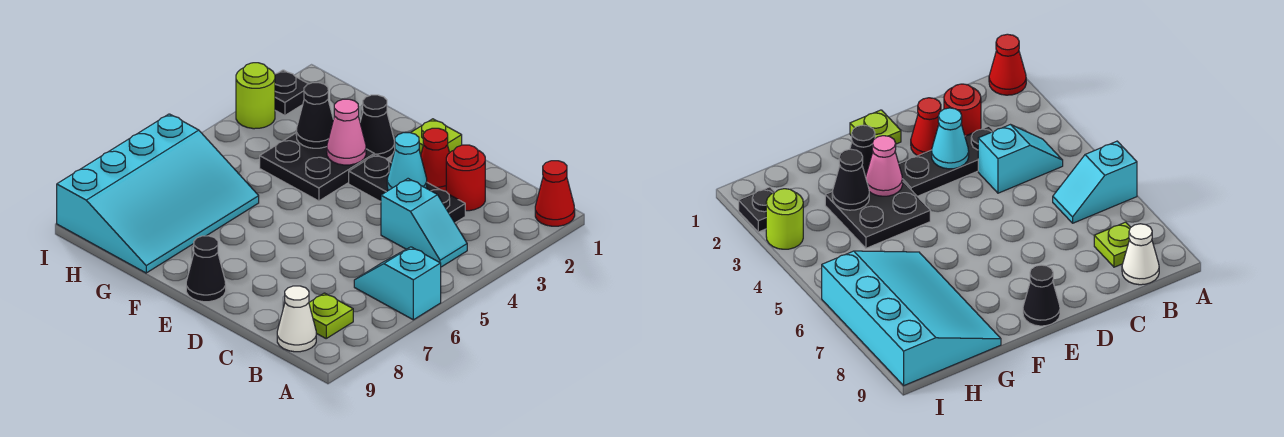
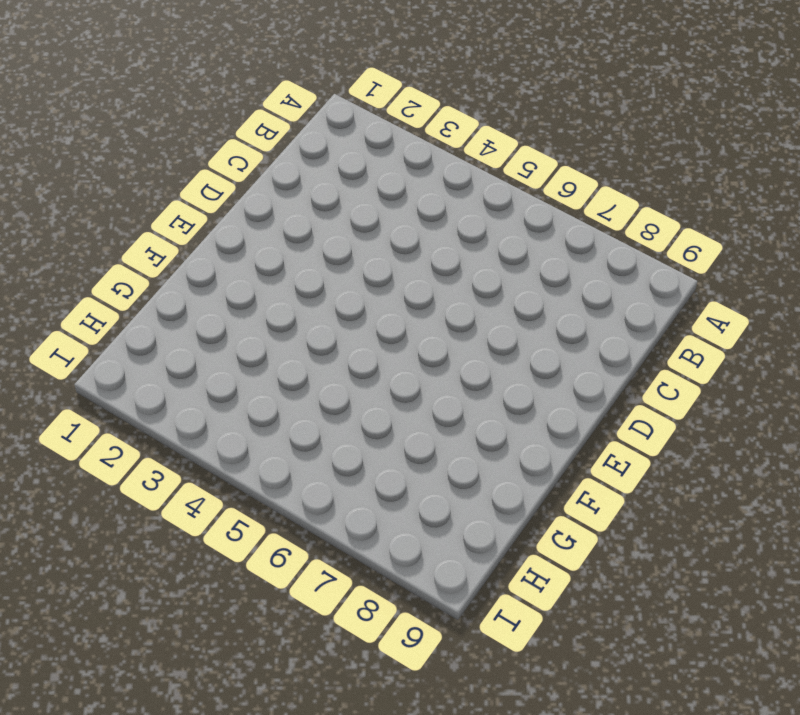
none -> red 1x1 cone [535,161,575,226]
none -> cyan 1x2 slope [354,247,441,320]
none -> cyan 1x2 slope [381,179,467,267]

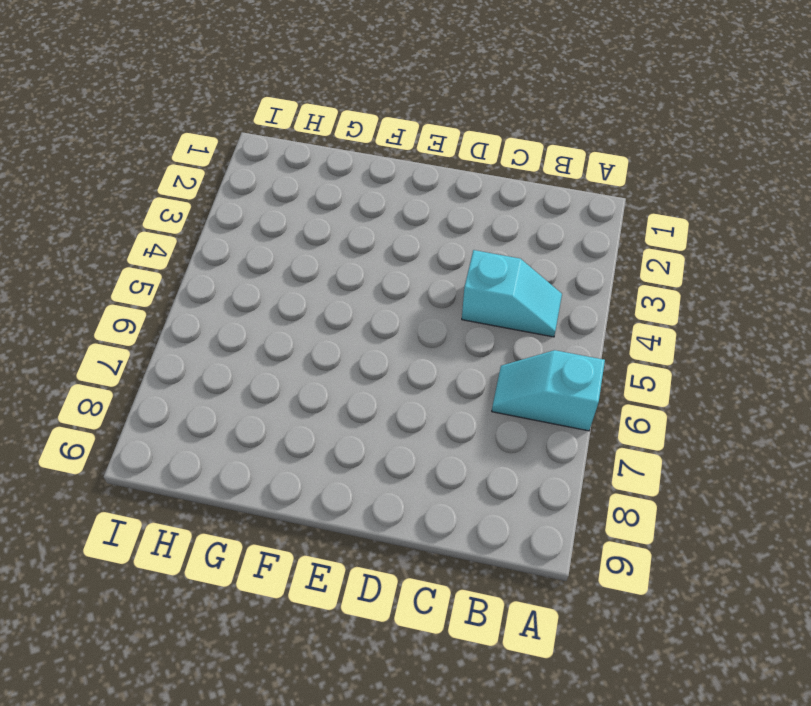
none -> red 1x1 cone [535,161,575,226]
none -> lime 1x1 plate [309,293,353,338]
none -> white 1x1 cone [277,286,316,352]

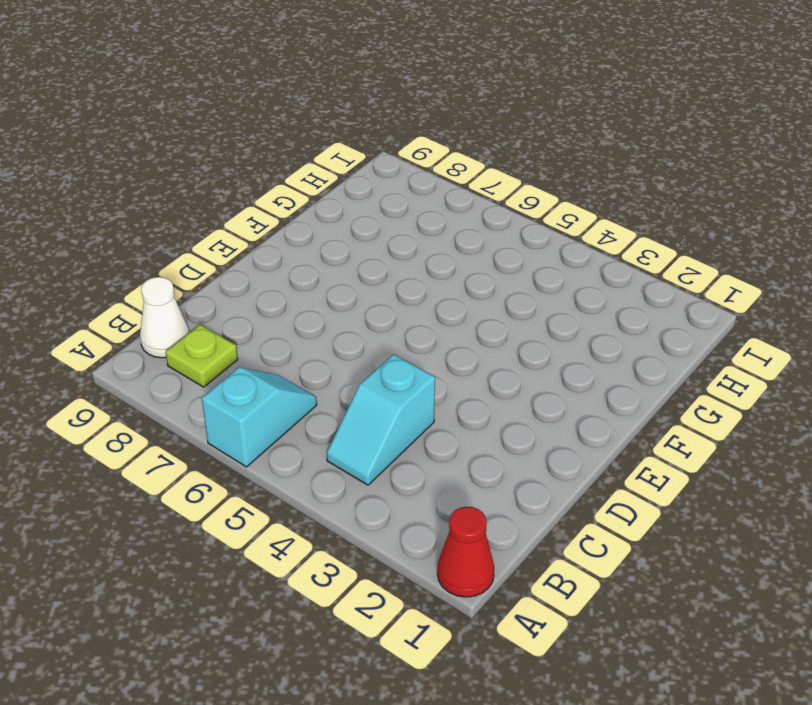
none -> red 1x1 round brick [446,145,485,211]
none -> black 1x3 plate [349,154,465,223]
none -> red 1x1 cone [421,128,449,191]

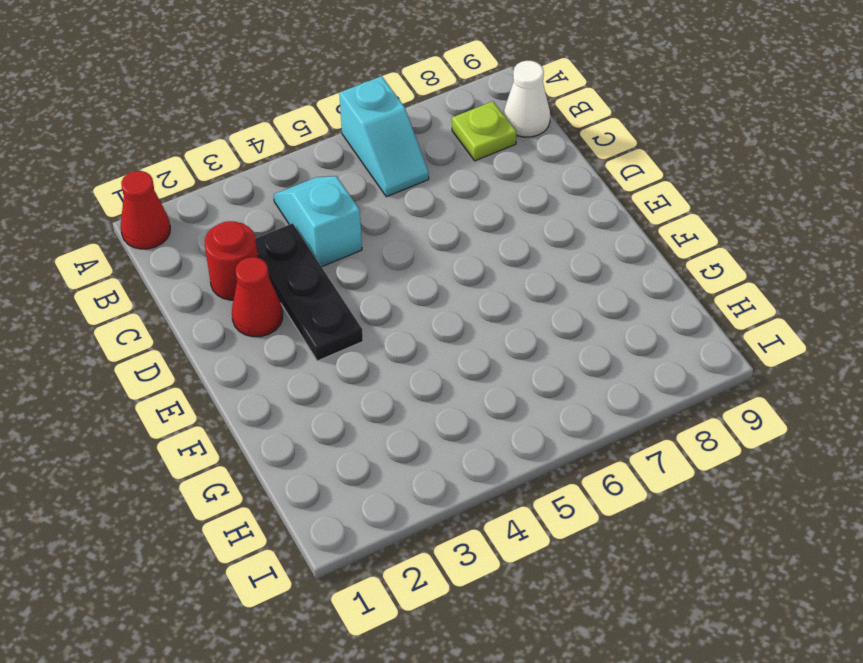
none -> lime 1x1 plate [411,119,462,155]
none -> black 1x1 cone [186,236,226,302]
none -> black 1x1 cone [360,95,395,159]

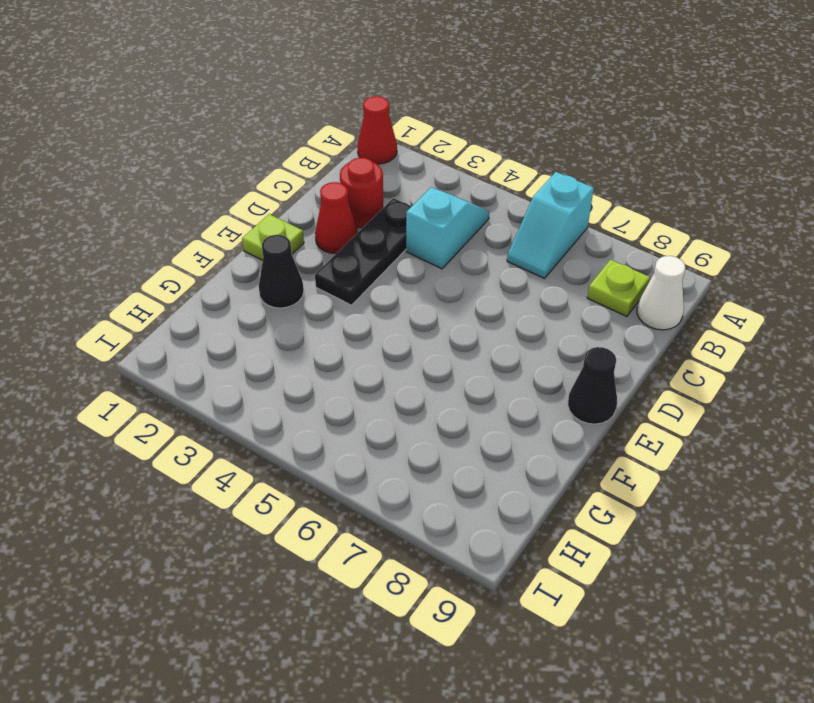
none -> black 2x2 plate [260,133,374,201]
none -> cyan 3x4 slope [57,114,259,273]
none -> black 1x1 plate [275,70,308,115]

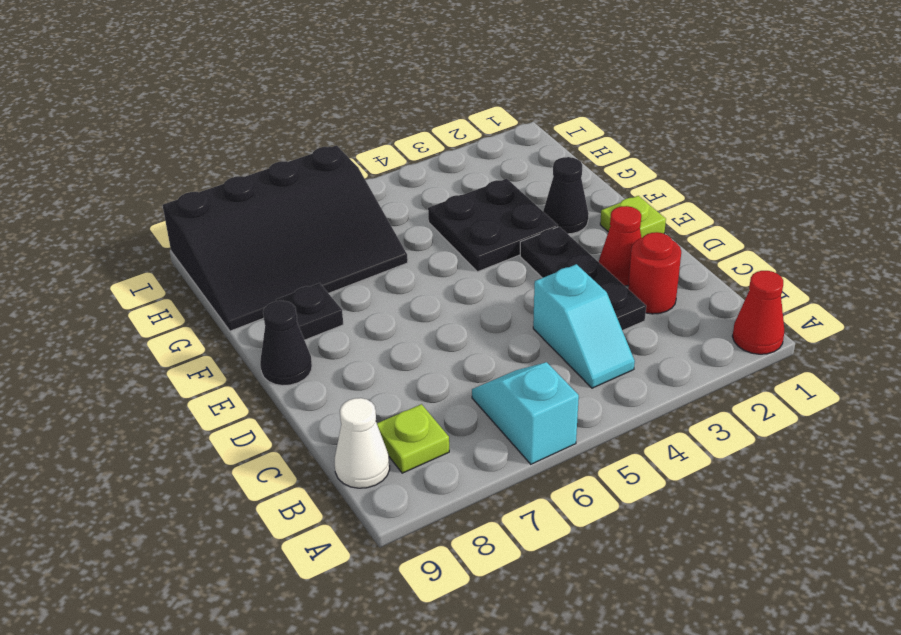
black 1x1 plate [276,283,343,340] -> black 1x1 plate moved to [275,70,308,115]
black 3x4 slope [162,145,408,331] -> cyan 3x4 slope [57,114,259,273]
none -> lime 1x1 round brick [236,63,275,129]
none -> cyan 1x1 cone [387,133,427,190]
none -> pink 1x1 cone [327,99,366,165]

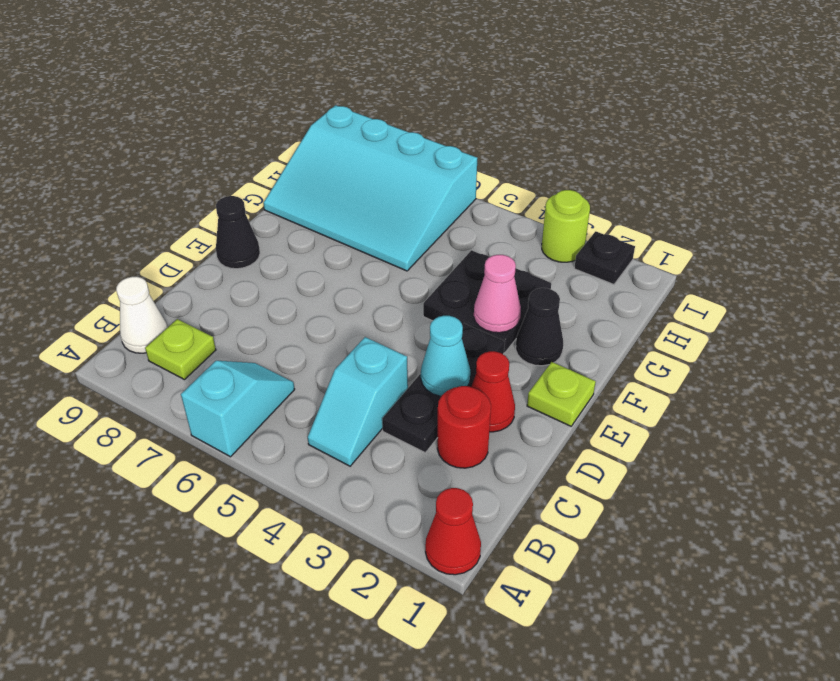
none -> black 1x1 cone [296,83,333,148]

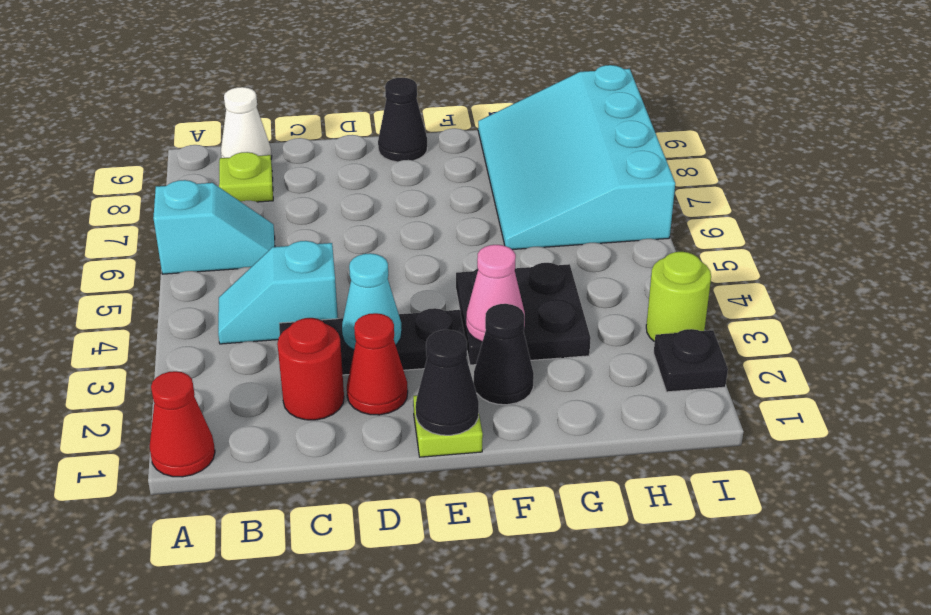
black 1x1 cone [416,330,479,435] -> black 1x1 cone moved to [296,83,333,148]

